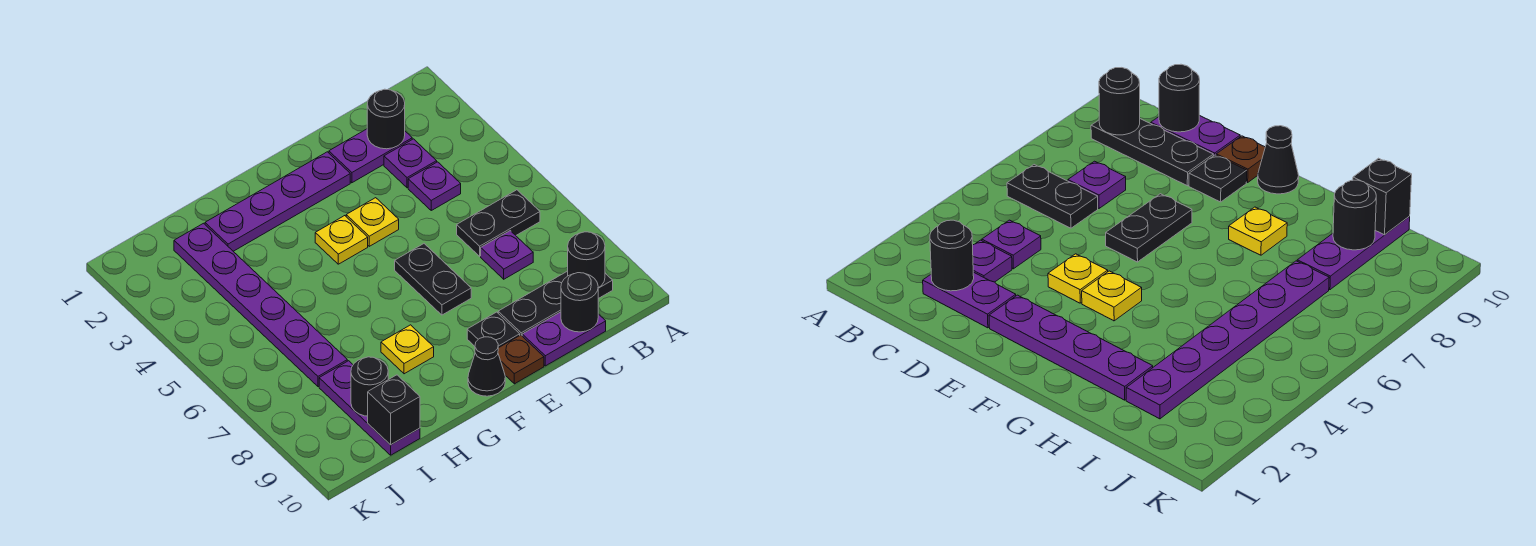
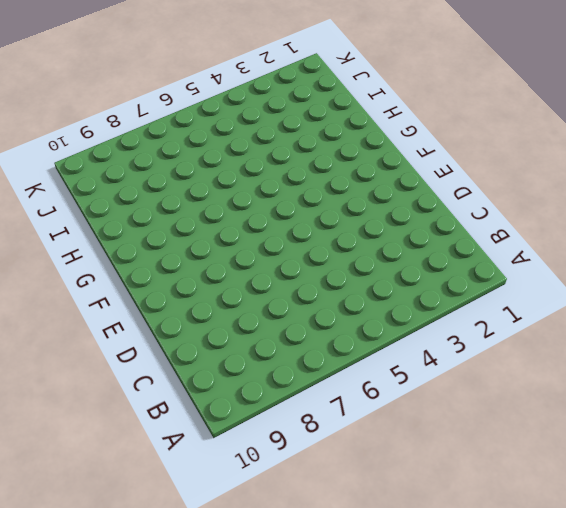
none -> black 1x2 plate [457,190,540,256]
none -> black 1x3 plate [498,271,613,336]
none -> purple 1x2 plate [329,129,412,183]

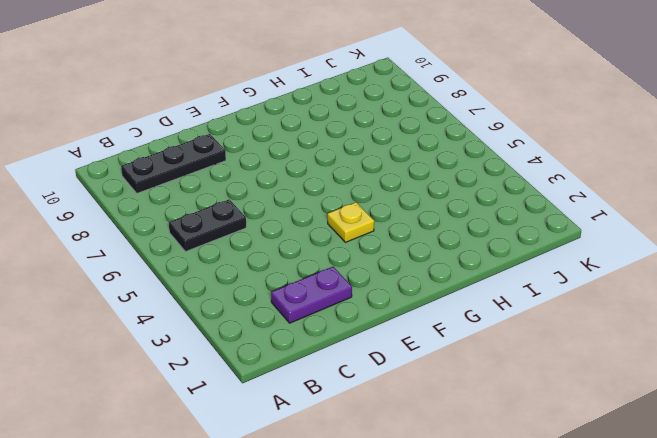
none -> purple 1x1 plate [384,139,437,188]
none -> purple 1x1 plate [408,162,461,210]
none -> purple 1x1 plate [481,231,533,279]

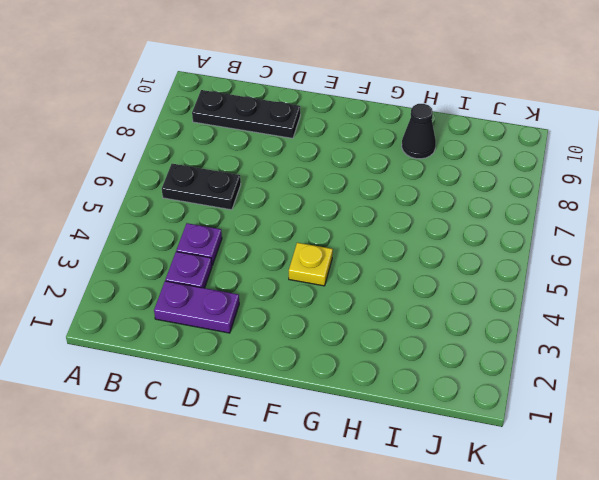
black 1x1 cone [402,104,436,159] -> black 1x1 cone moved to [468,337,505,396]
none -> purple 1x1 plate [481,231,533,279]
none -> purple 1x2 plate [522,312,606,366]
none -> purple 1x4 plate [205,152,350,251]

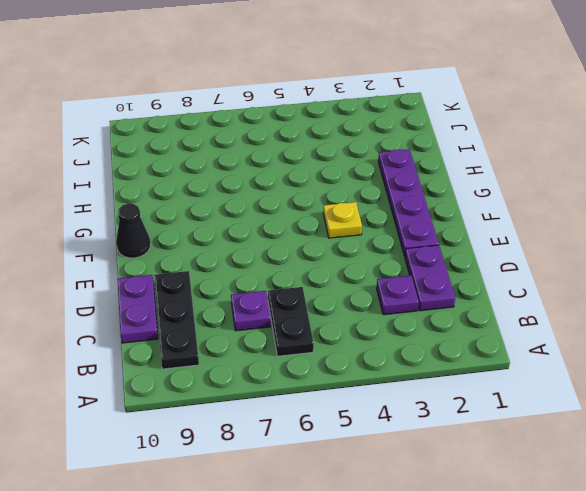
none -> purple 1x1 plate [408,162,461,210]
none -> yellow 1x1 plate [346,198,399,246]
none -> black 1x2 plate [395,244,471,315]

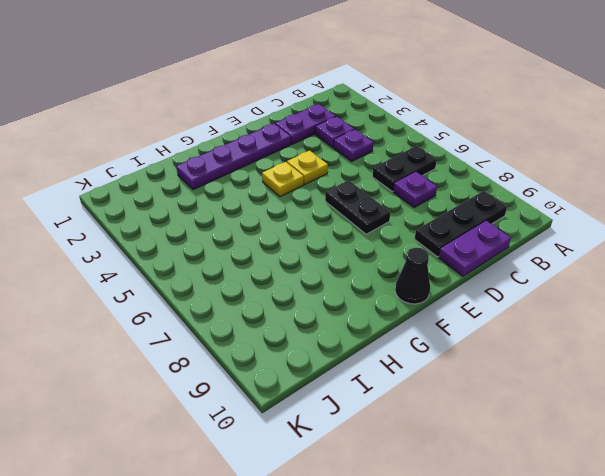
none -> black 1x1 plate [467,312,520,348]
none -> brown 1x1 plate [498,335,544,384]
none -> yellow 1x1 plate [381,325,434,374]

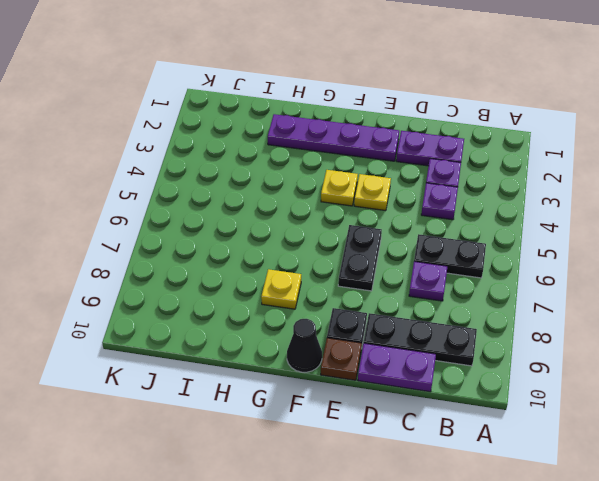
none -> purple 1x6 plate [174,223,347,387]
none -> purple 1x3 plate [319,361,420,455]
none -> black 1x1 round brick [568,232,605,288]

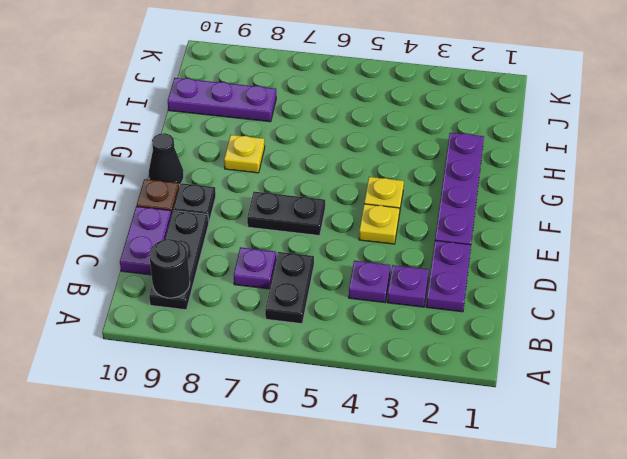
none -> purple 1x6 plate [174,223,347,387]
none -> black 1x1 round brick [367,89,405,149]
none -> black 1x1 round brick [561,273,598,332]

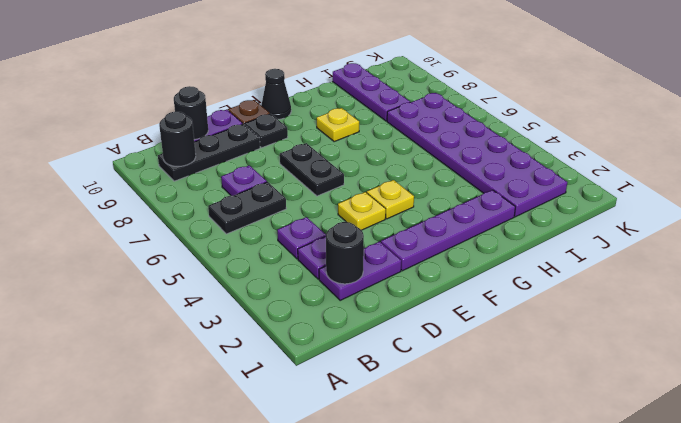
purple 2x6 plate [387,93,567,217] -> purple 1x6 plate [174,223,347,387]
none -> black 1x1 round brick [351,357,388,416]
none -> black 1x1 brick [368,375,420,445]

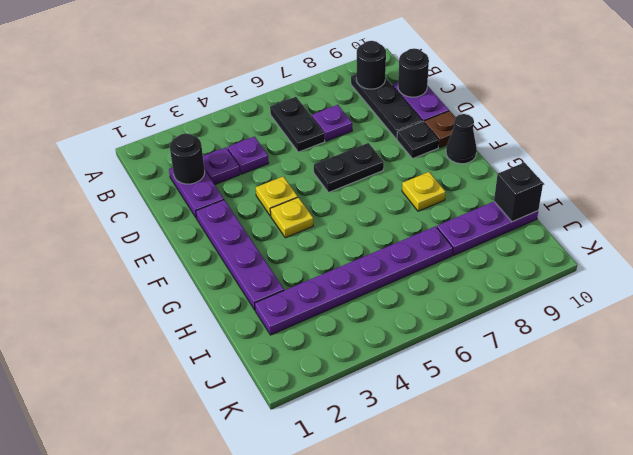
none -> black 1x1 round brick [351,357,388,416]

